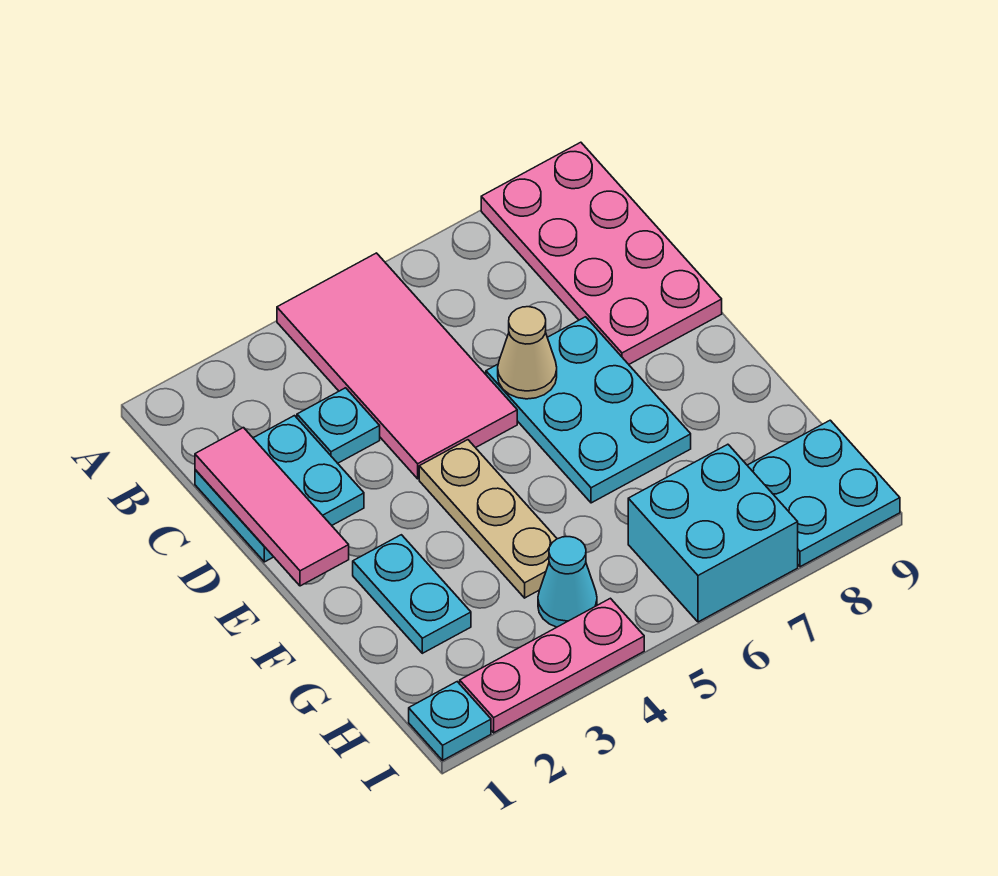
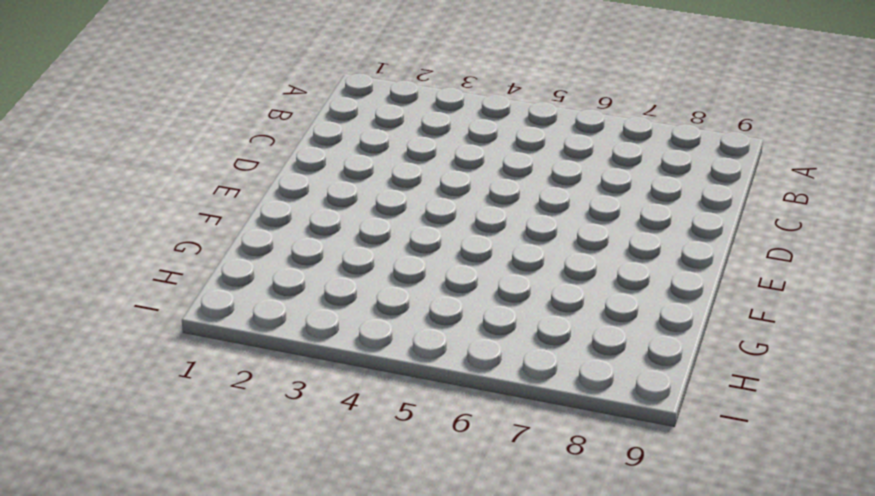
none -> pink 2x4 tile [277,253,517,479]
none -> pink 2x4 plate [481,142,722,364]
none -> cyan 2x2 plate [195,416,364,562]

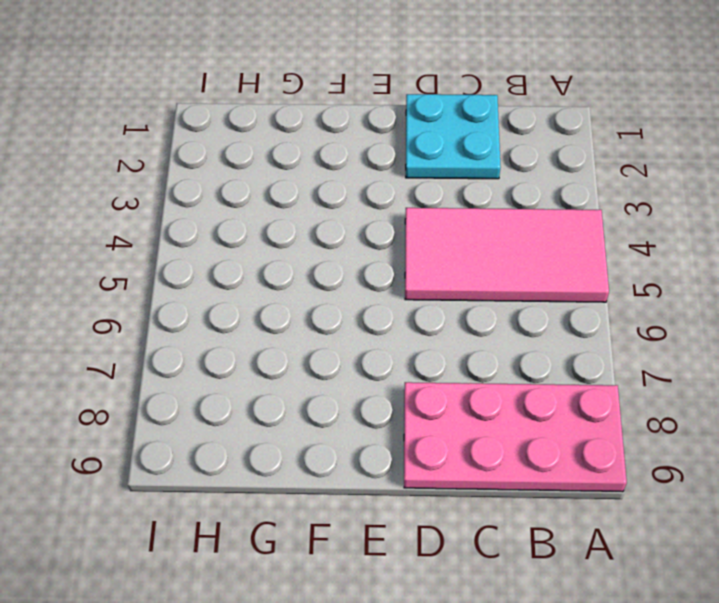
none -> cyan 1x1 plate [297,388,380,463]
none -> cyan 2x3 plate [486,317,691,503]
none -> tan 1x3 plate [419,440,557,598]

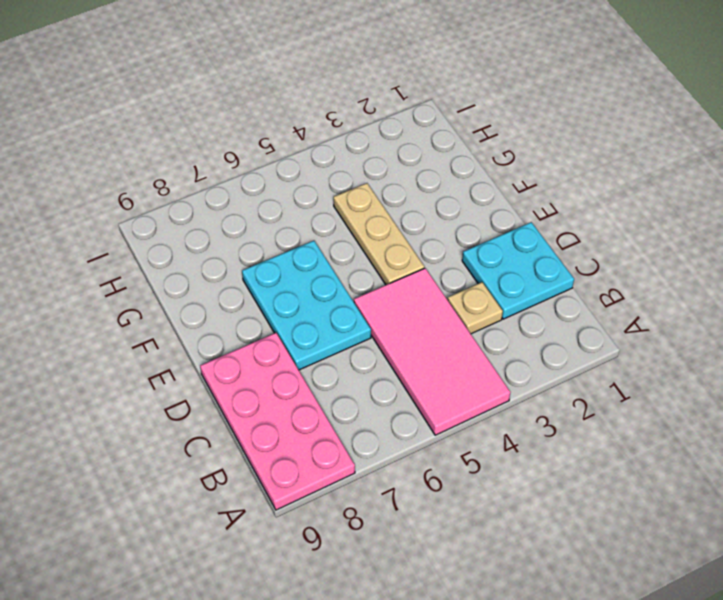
tan 1x1 plate [448,282,503,334] -> cyan 1x1 plate [297,388,380,463]
none -> cyan 1x2 plate [353,535,471,653]
none -> cyan 1x1 cone [538,537,597,627]
none -> cyan 2x2 brick [628,444,798,622]

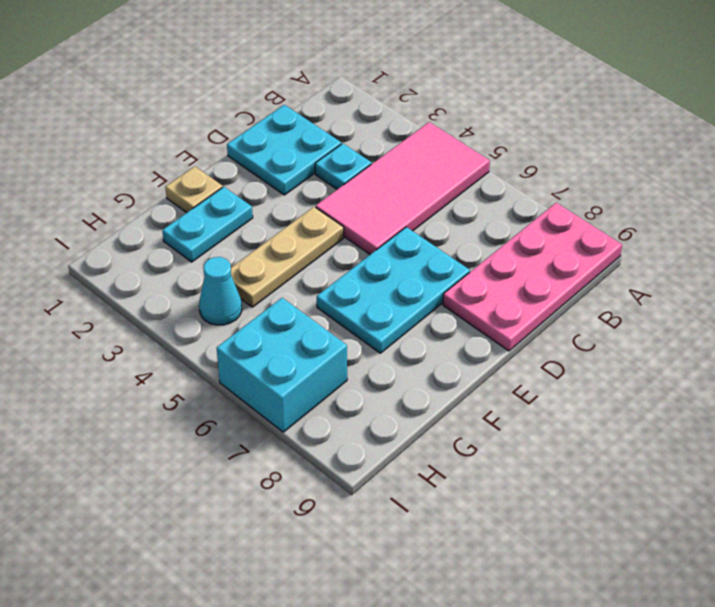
tan 1x1 plate [165,166,223,213] -> none
none -> cyan 2x2 plate [747,420,900,567]
none -> cyan 1x1 plate [409,682,491,760]
none -> pink 1x3 plate [460,598,644,733]

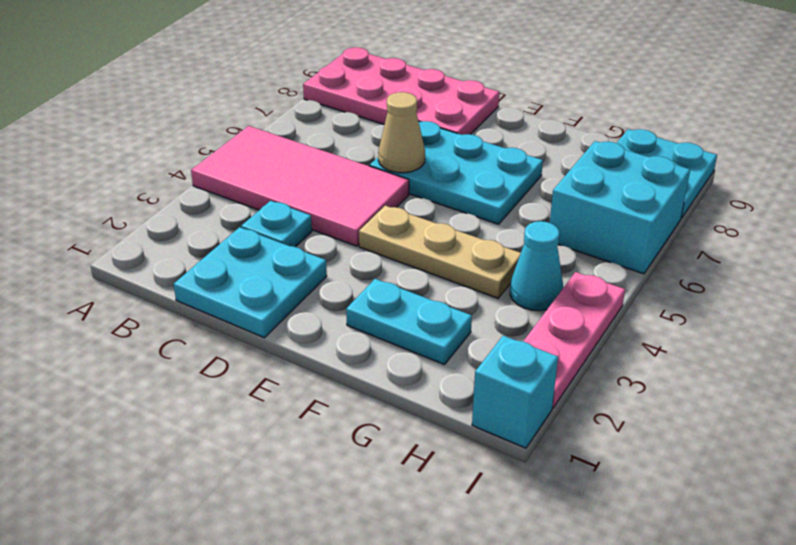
cyan 1x1 brick [472,336,558,448] -> cyan 1x1 plate [409,682,491,760]
none -> pink 1x3 tile [195,428,349,586]

